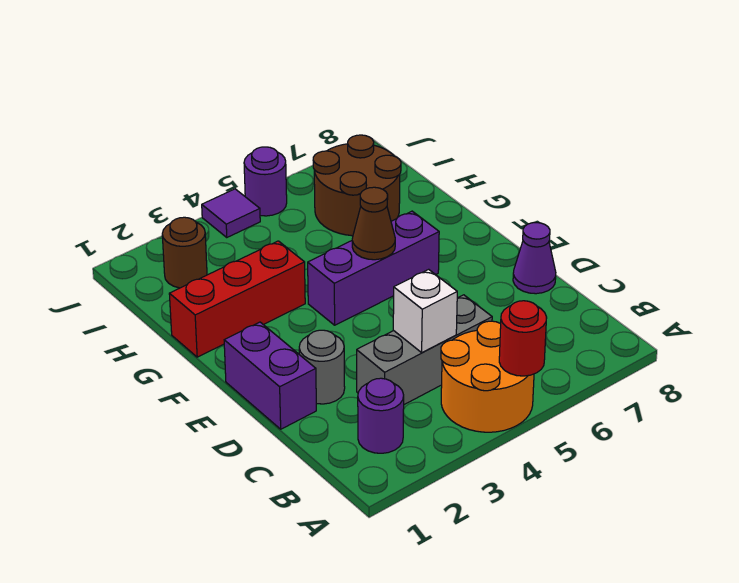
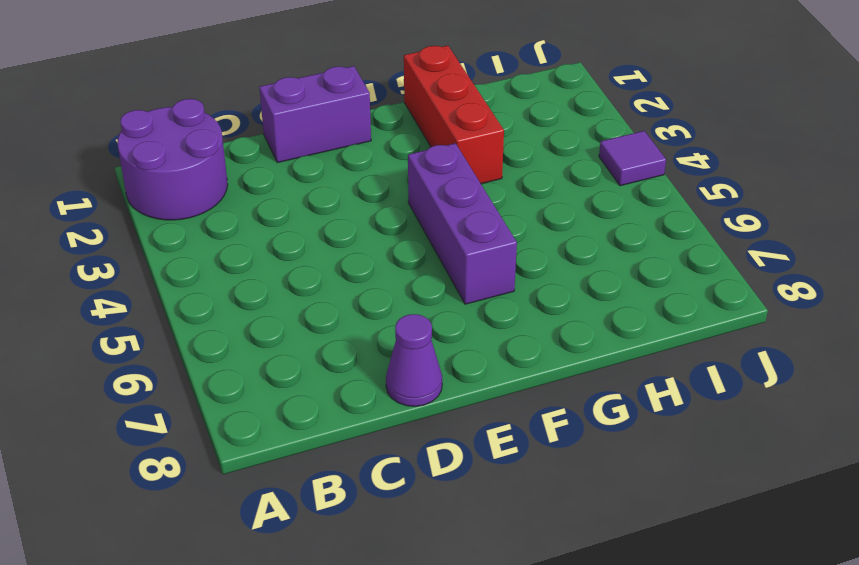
purple 2x2 round brick [118,99,228,220] -> purple 1x1 round brick [358,378,404,453]
none -> orange 2x2 round brick [441,321,534,432]
none -> grey 1x3 brick [357,295,492,405]
none -> grey 1x1 round brick [299,330,345,404]

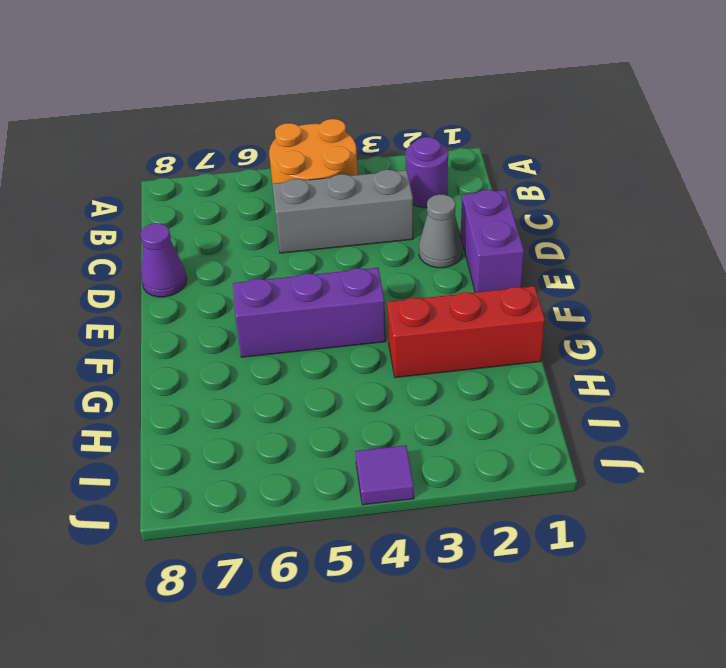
grey 1x1 cone [419,194,462,268] -> grey 1x1 round brick [299,330,345,404]
none -> brown 2x2 round brick [313,135,401,236]
none -> brown 1x1 round brick [162,217,207,288]
none -> purple 1x1 round brick [244,147,287,216]

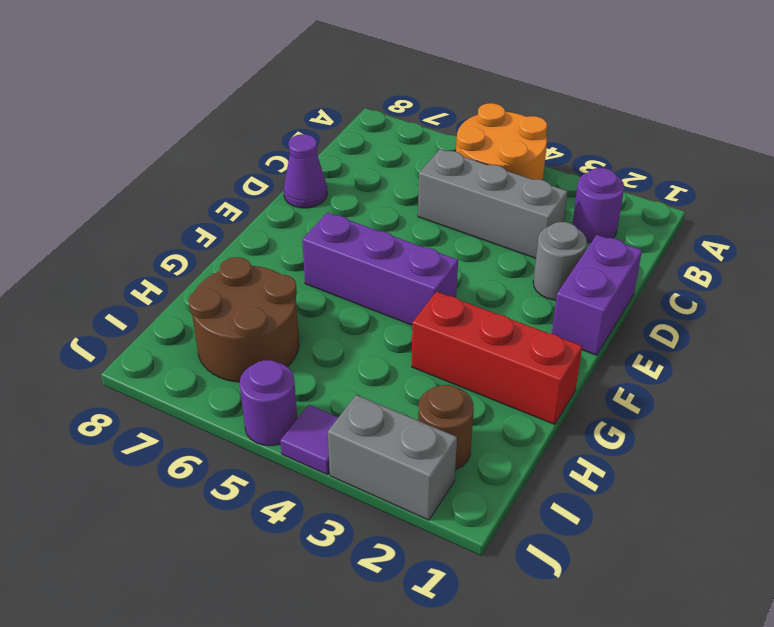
grey 1x2 brick [328,395,457,520] -> none
none -> red 1x1 round brick [499,301,547,376]
none -> white 1x1 brick [393,269,457,352]
none -> brown 1x1 cone [352,187,395,260]

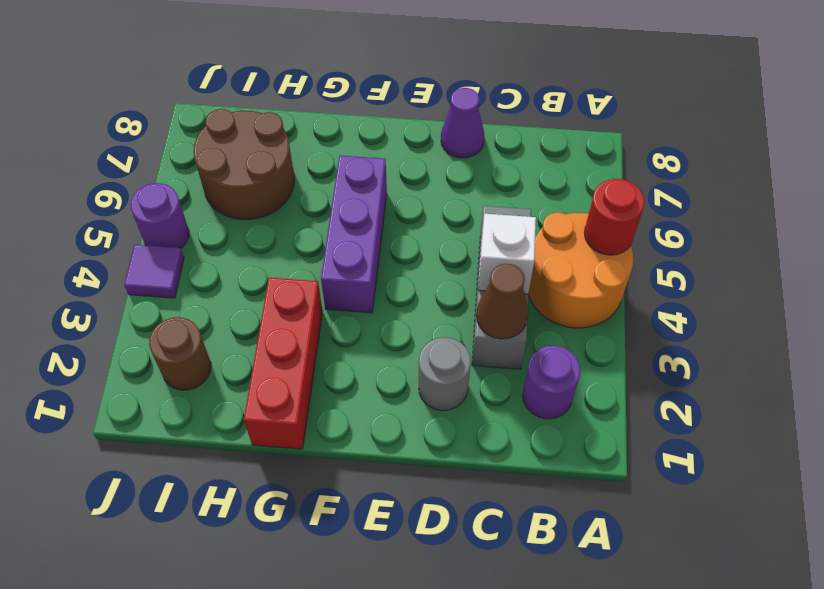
brown 1x1 cone [476,264,528,339] -> brown 1x1 cone moved to [352,187,395,260]
none -> purple 1x2 brick [224,322,316,429]

